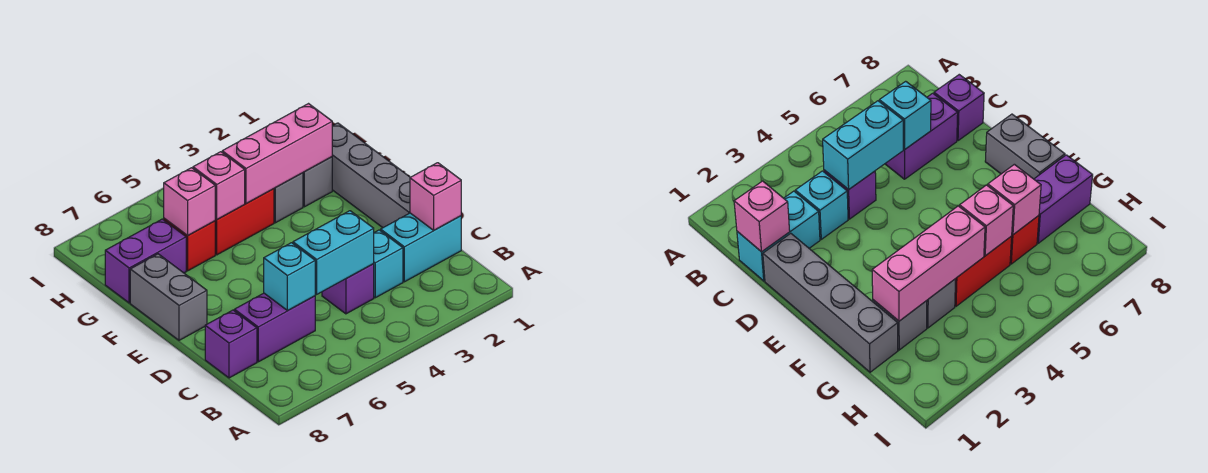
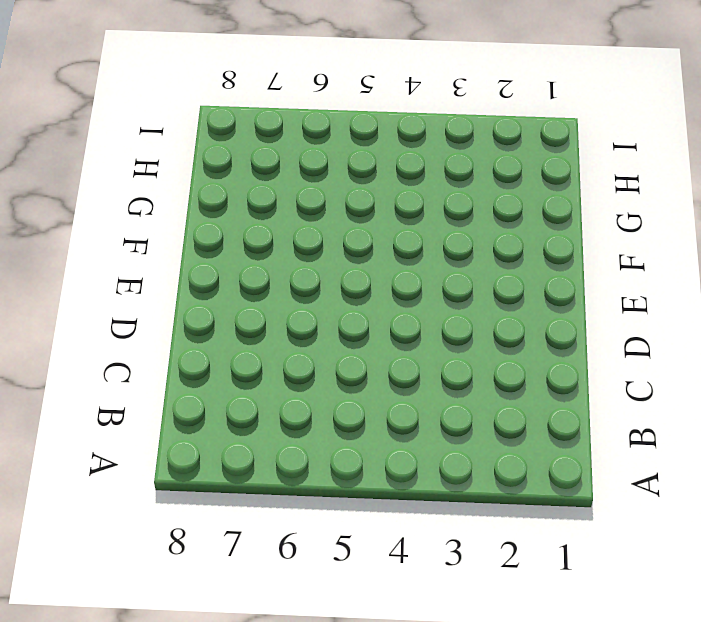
none -> cyan 1x2 brick [381,213,461,282]
none -> cyan 1x1 brick [374,230,403,298]
none -> purple 1x1 brick [322,264,374,314]

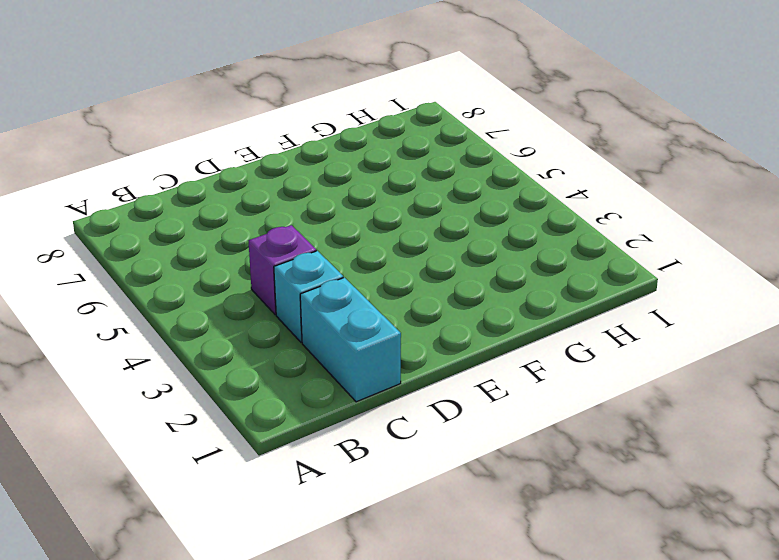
none -> purple 1x2 brick [234,293,315,362]
none -> purple 1x1 brick [205,310,257,378]
none -> grey 1x4 brick [332,123,410,228]

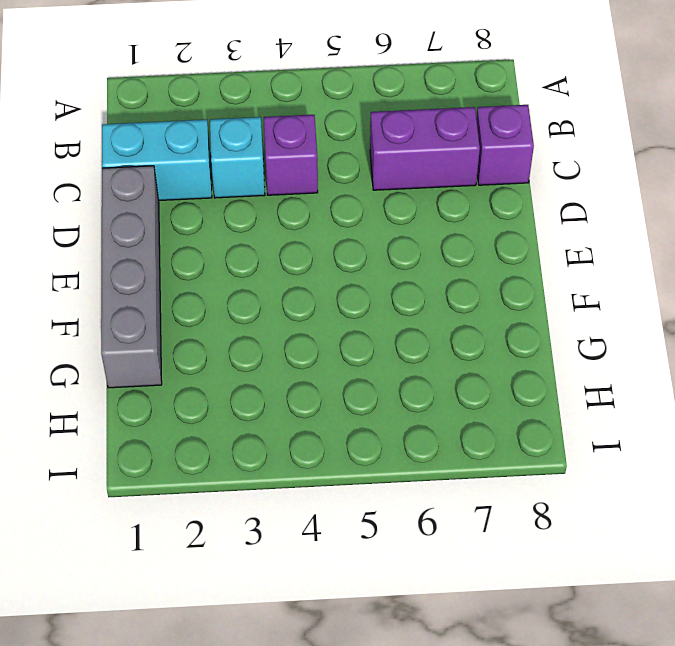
none -> grey 1x2 brick [130,254,207,340]
none -> grey 1x1 brick [303,157,332,207]
none -> grey 1x1 brick [274,173,303,223]

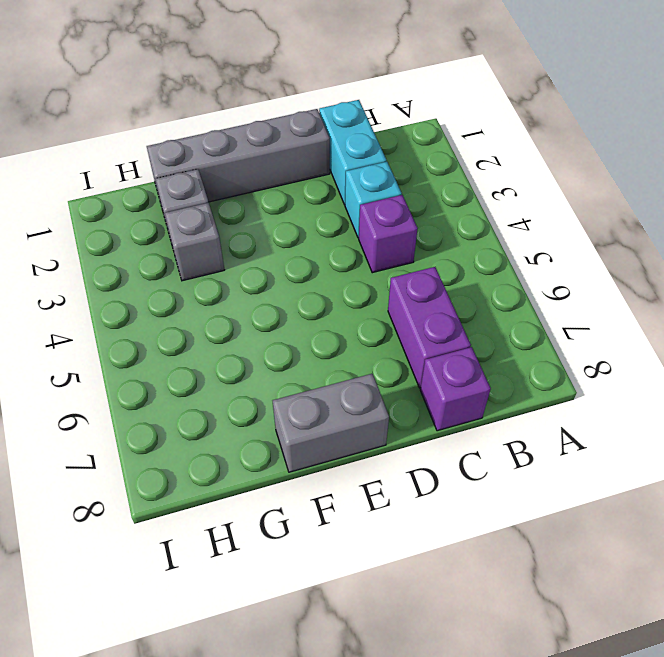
none -> red 1x2 brick [215,189,274,255]
none -> red 1x1 brick [164,218,215,271]
none -> purple 1x2 brick [105,219,186,303]

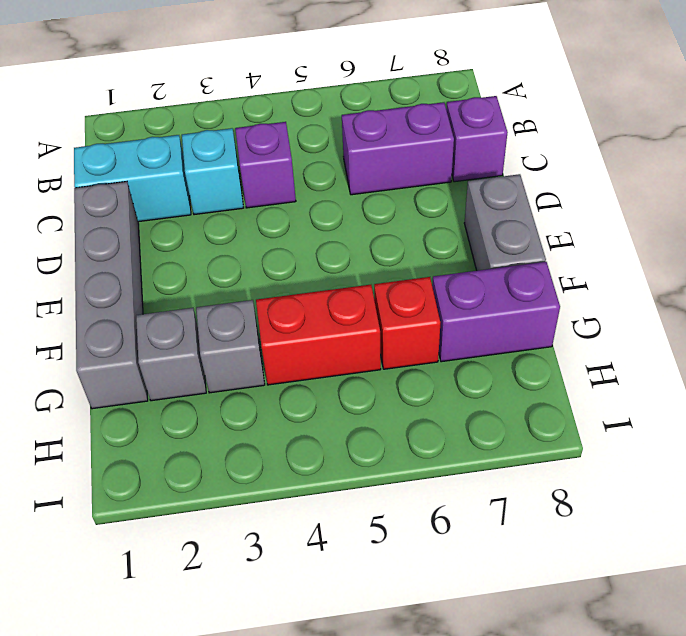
none -> pink 1x1 brick [410,163,461,230]
none -> cyan 1x2 brick [293,211,374,294]
none -> cyan 1x1 brick [264,243,315,311]

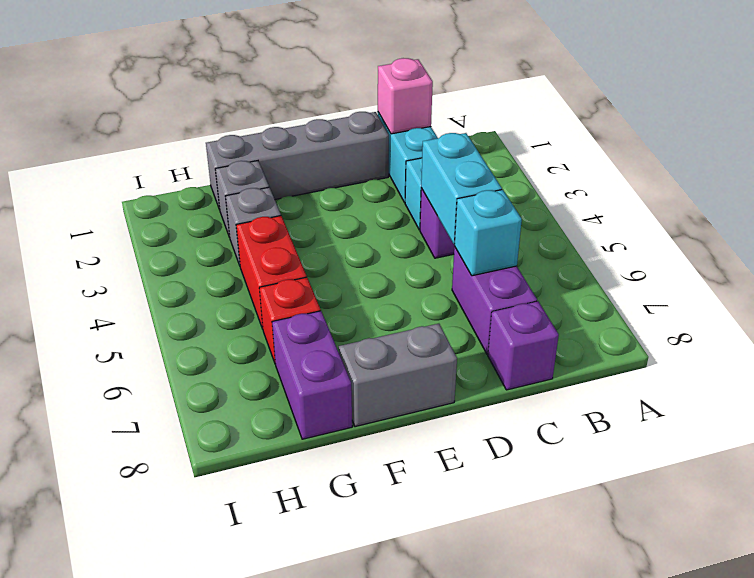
none -> pink 1x3 brick [222,104,332,204]
none -> pink 1x1 brick [193,152,245,219]
none -> pink 1x1 brick [164,168,215,236]

